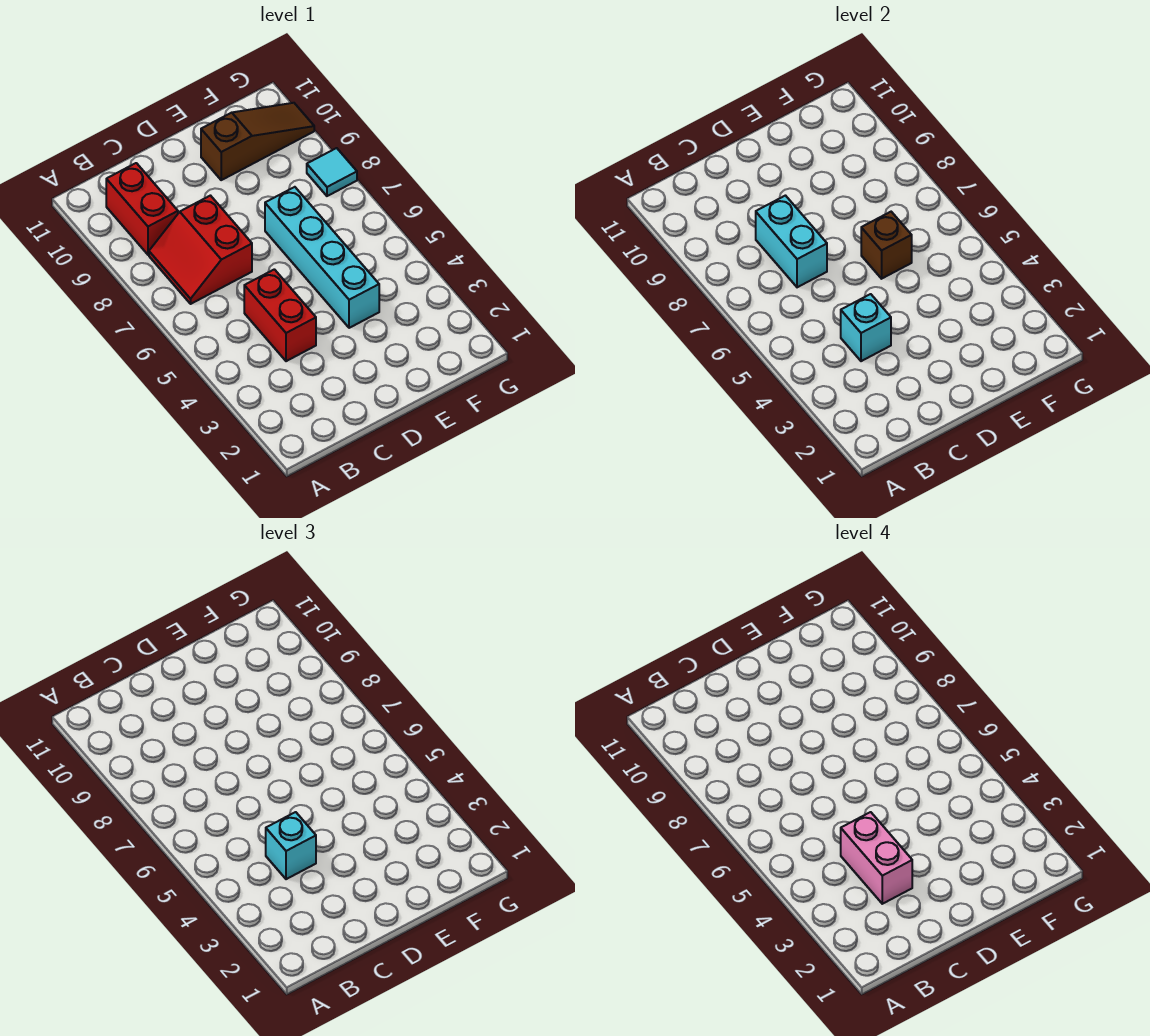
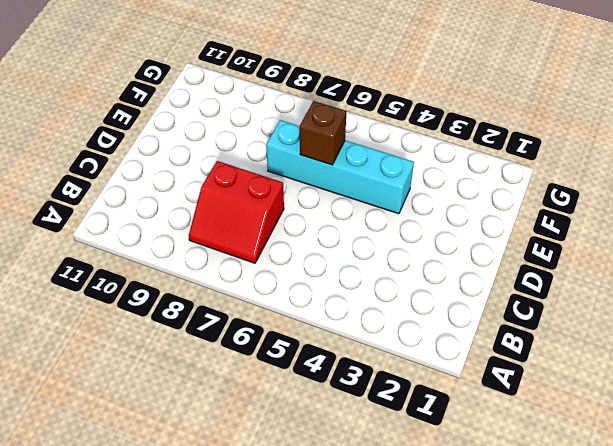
none -> red 1x2 brick [106,163,178,255]
none -> red 1x2 brick [244,269,316,361]

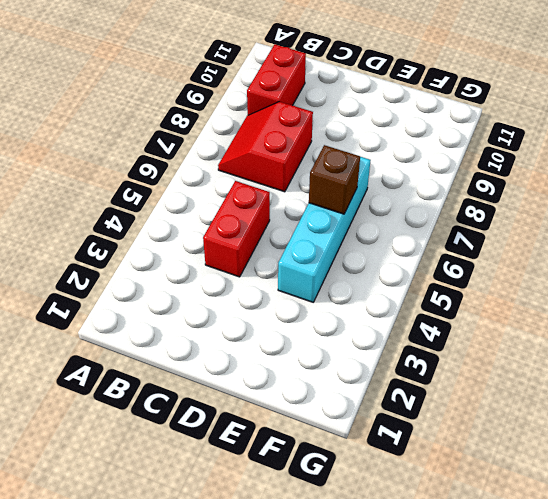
none -> brown 1x3 slope [201,103,314,180]
none -> cyan 1x1 tile [307,148,357,196]

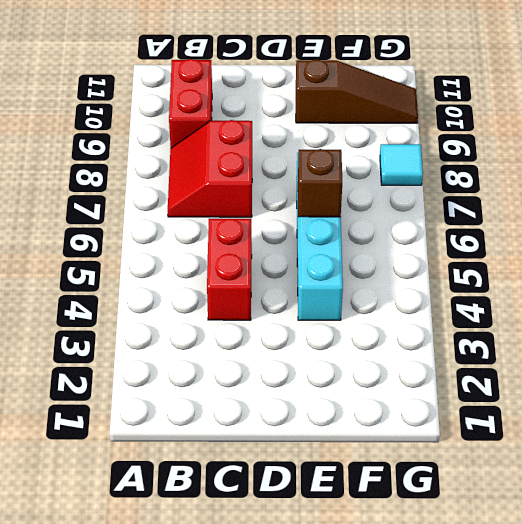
none -> cyan 1x1 brick [841,294,891,361]
none -> cyan 1x2 brick [756,196,827,287]

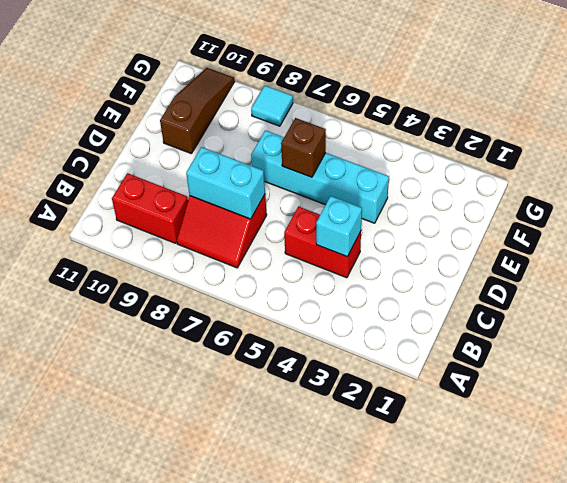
none -> cyan 1x1 brick [266,812,316,879]
none -> pink 1x2 brick [841,812,912,904]

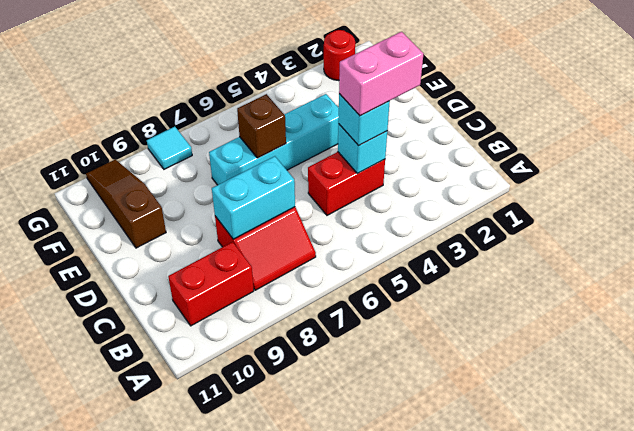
red 1x1 round brick [324,30,355,81] -> none

